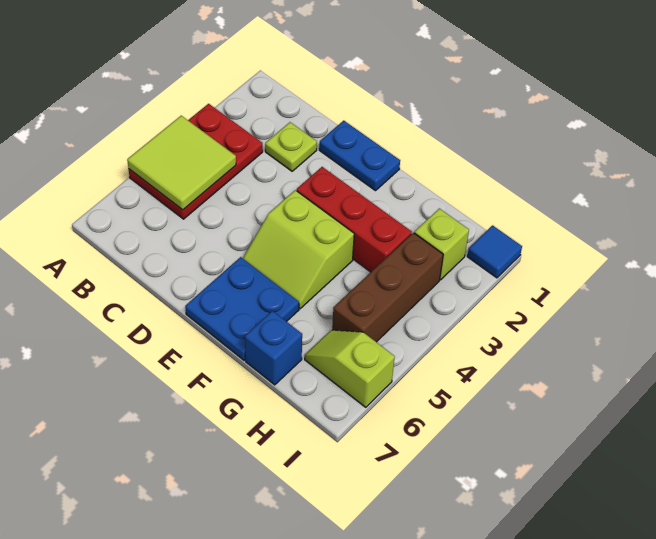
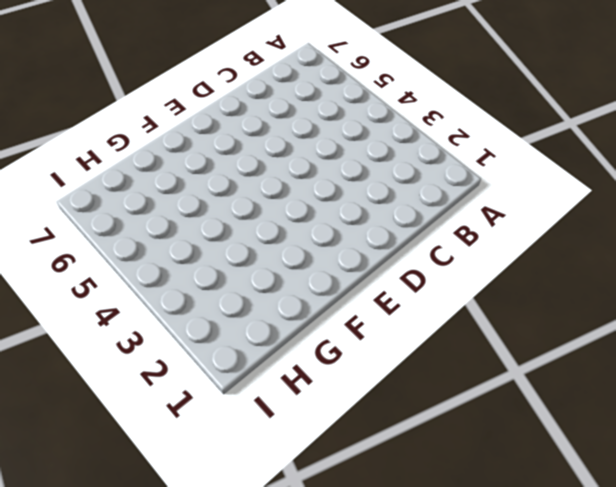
none -> red 2x3 plate [129,104,263,219]
none -> lime 1x1 plate [265,122,317,171]
none -> blue 1x2 plate [319,121,400,191]

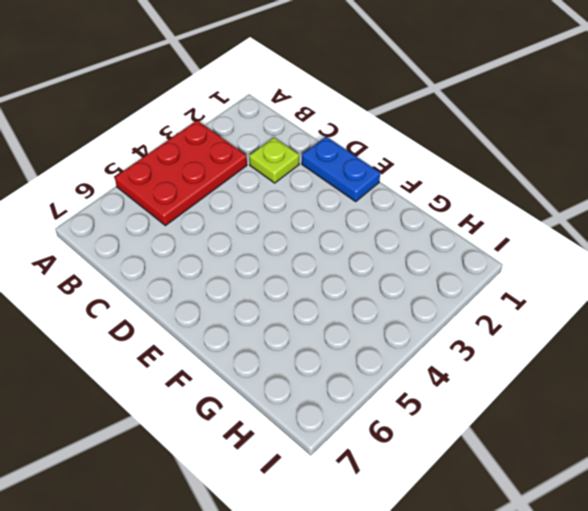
none -> red 1x3 brick [297,167,412,272]
none -> lime 2x2 slope [243,190,354,309]
none -> blue 2x2 plate [185,257,299,360]

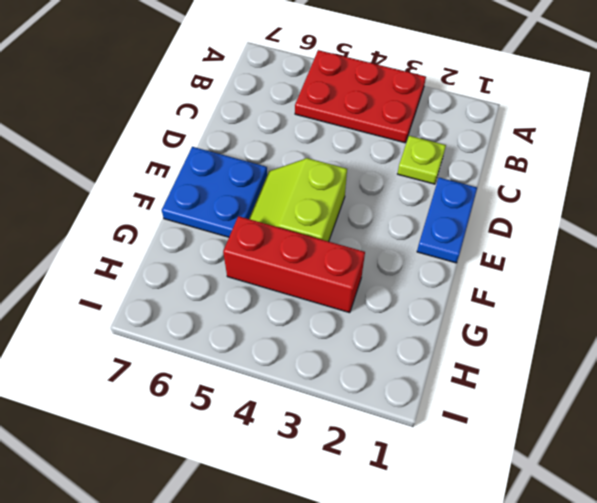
red 1x3 brick [223,216,365,313] -> red 1x3 brick turned to [297,167,412,272]
none -> blue 1x1 brick [245,311,302,385]
none -> lime 1x1 brick [414,208,469,280]
none -> brown 1x3 brick [332,233,443,342]

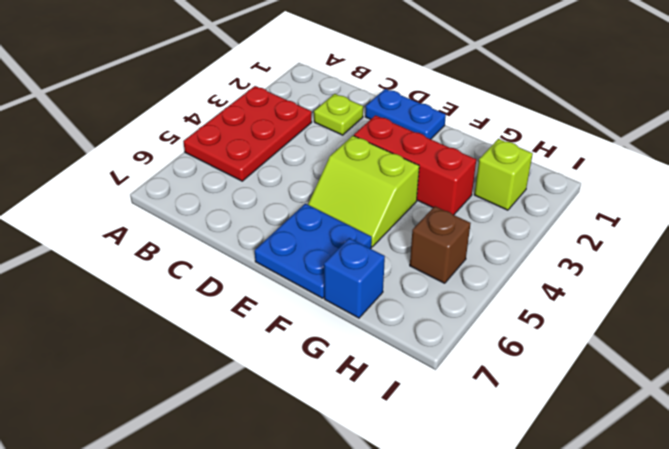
brown 1x1 brick [410,206,471,283] -> brown 1x3 brick [332,233,443,342]
none -> lime 1x2 slope [305,330,395,407]
none -> blue 1x1 tile [467,225,522,278]
none -> lime 2x2 tile [127,116,236,210]

